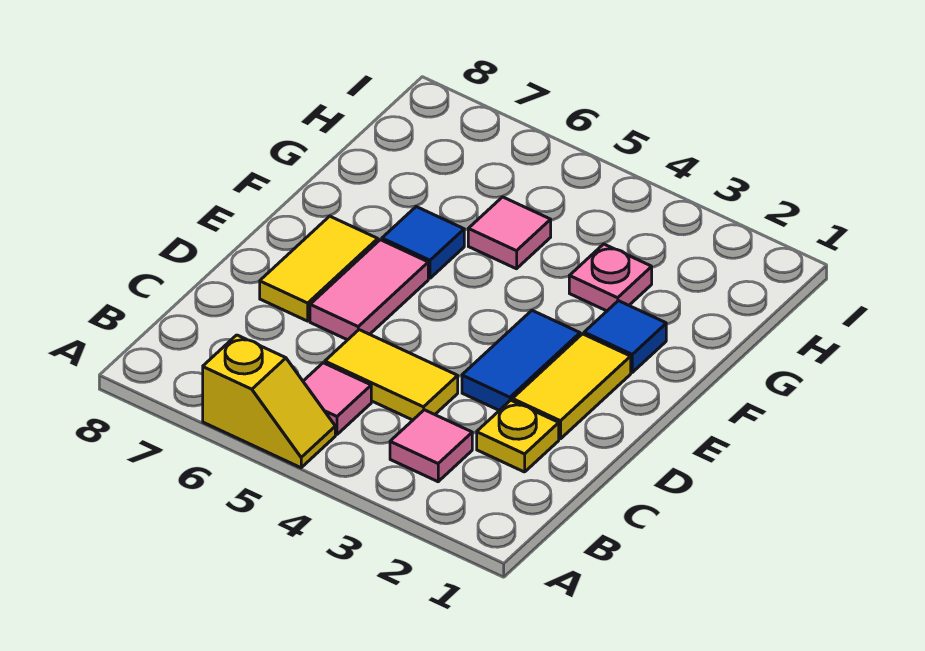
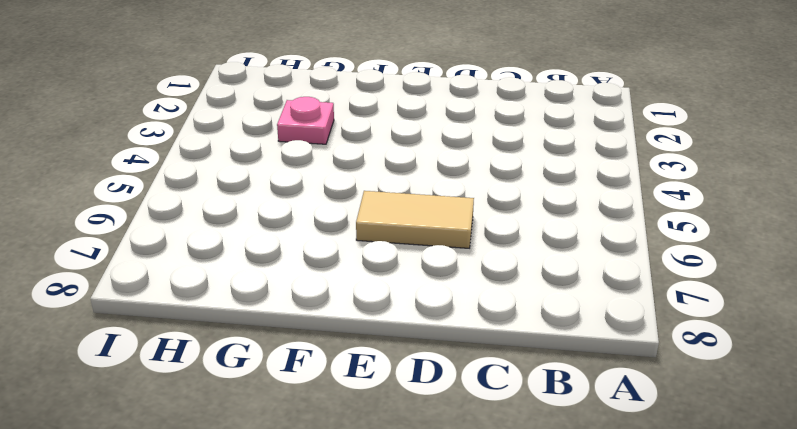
tan 1x2 tile [356,191,474,248] -> pink 1x2 tile [310,240,428,340]
none -> yellow 1x2 slope [203,335,335,468]
none -> pink 1x1 tile [390,410,472,482]
none -> pink 1x1 tile [303,363,371,435]

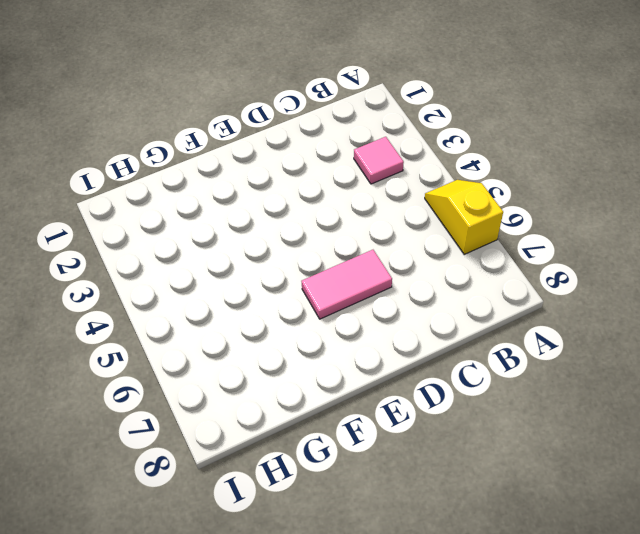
none -> pink 1x1 tile [303,363,371,435]
none -> yellow 1x1 plate [477,400,559,472]
none -> yellow 1x2 tile [325,330,458,420]

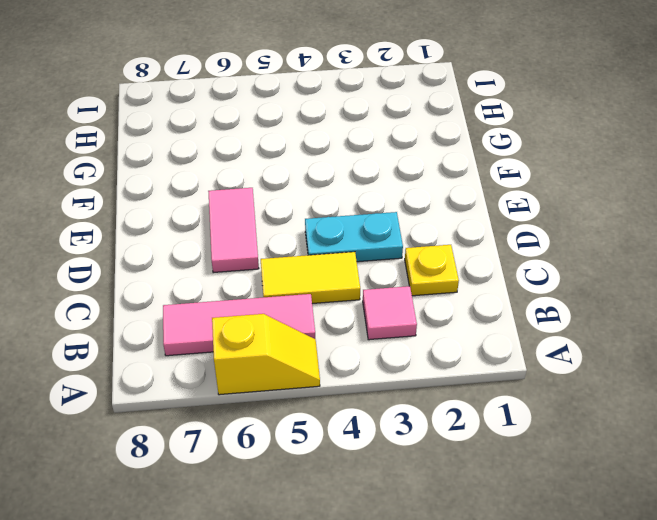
pink 1x3 tile [163,294,315,356] -> pink 1x1 tile [303,363,371,435]
cyan 1x2 plate [305,212,403,262] -> blue 1x2 tile [462,311,580,410]
none -> yellow 1x2 tile [512,334,631,439]
none -> yellow 1x2 tile [260,216,378,321]
none -> blue 1x1 tile [584,301,666,372]

